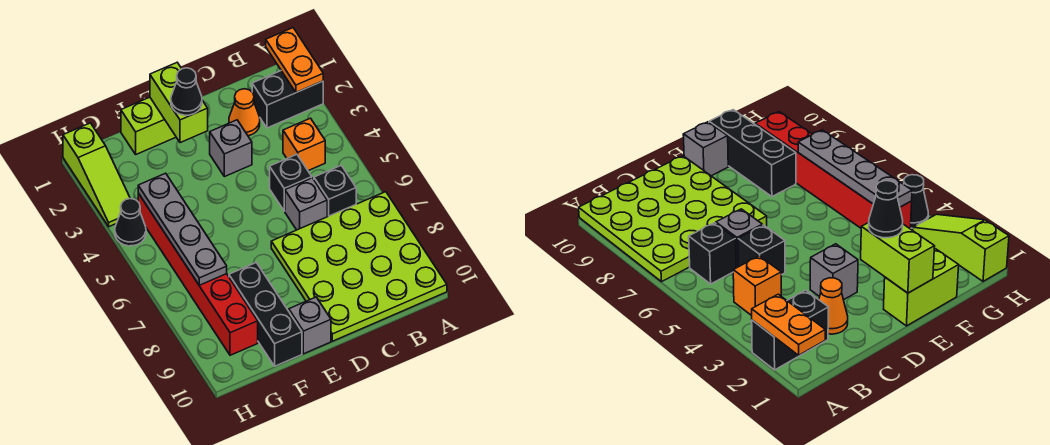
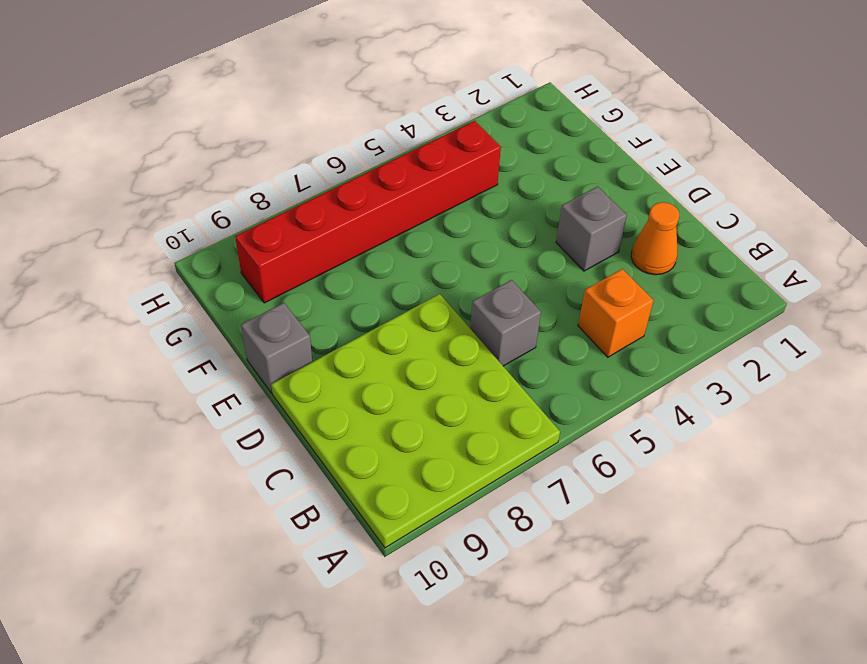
none -> black 1x2 brick [252,71,323,128]
none -> black 1x1 brick [314,165,356,217]
none -> black 1x1 brick [270,154,312,211]

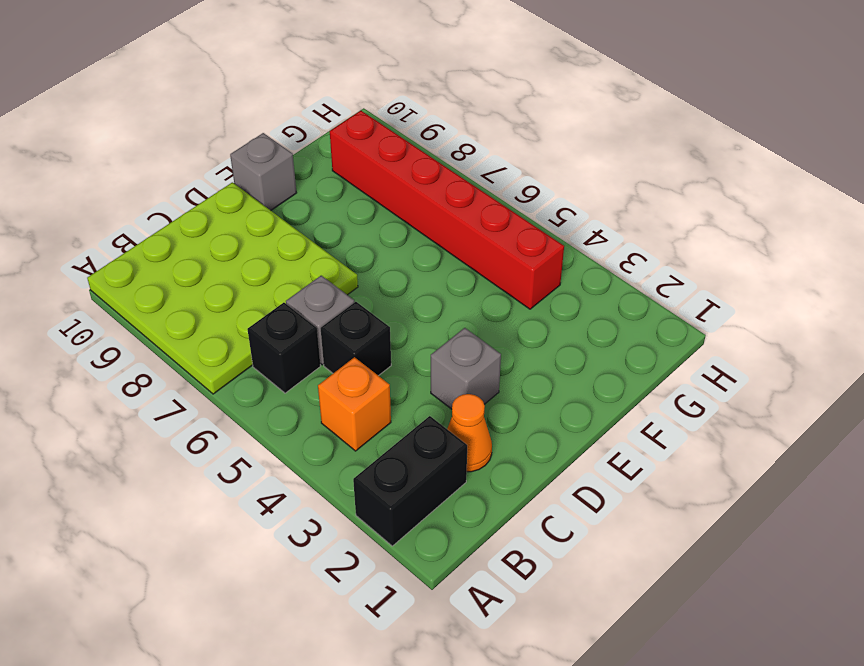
none -> lime 1x2 brick [121,97,176,154]
none -> black 1x3 brick [229,263,302,366]
none -> lime 1x3 slope [63,123,130,227]

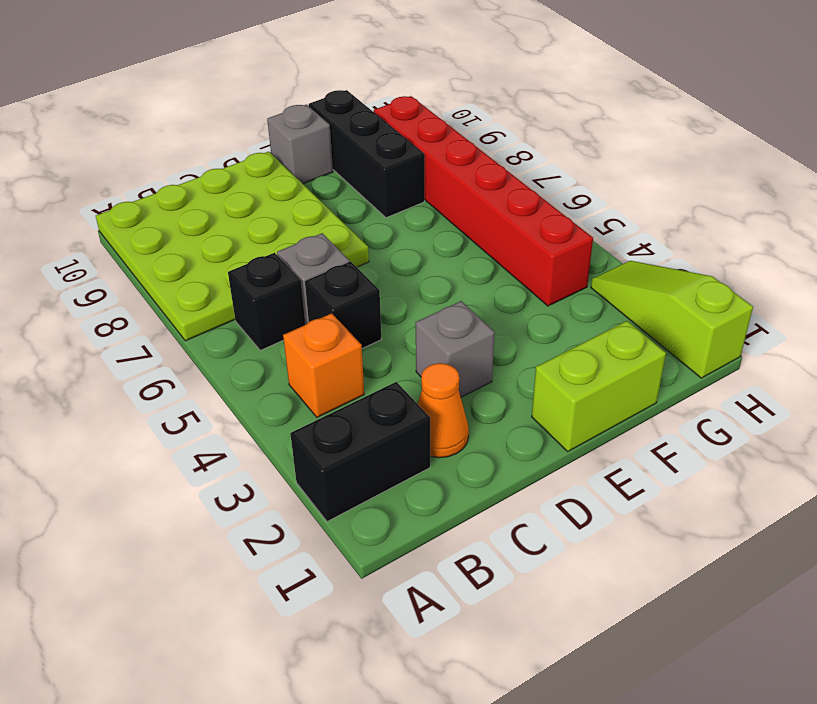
none -> black 1x1 cone [115,199,146,246]
none -> orange 1x2 plate [266,28,323,92]
none -> lime 1x2 brick [150,63,208,143]

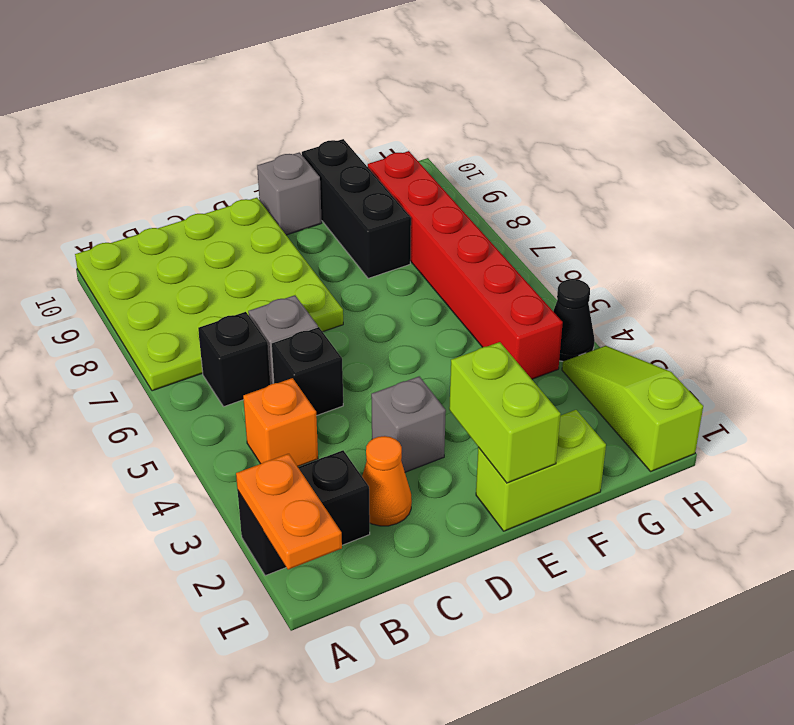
none -> grey 1x4 plate [138,173,227,285]
none -> black 1x1 cone [171,68,202,115]

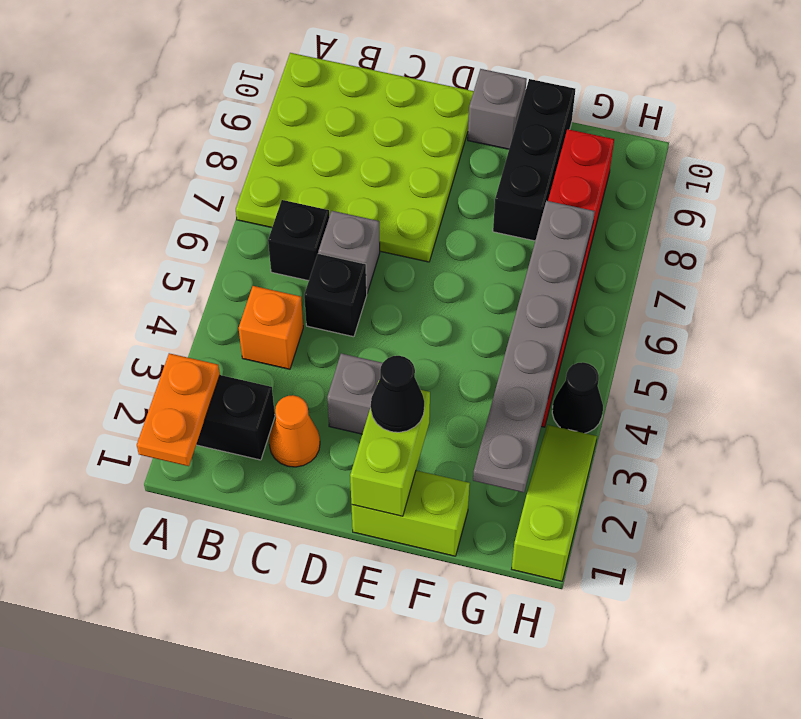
grey 1x6 plate [473,201,595,492] -> grey 1x4 plate [138,173,227,285]

